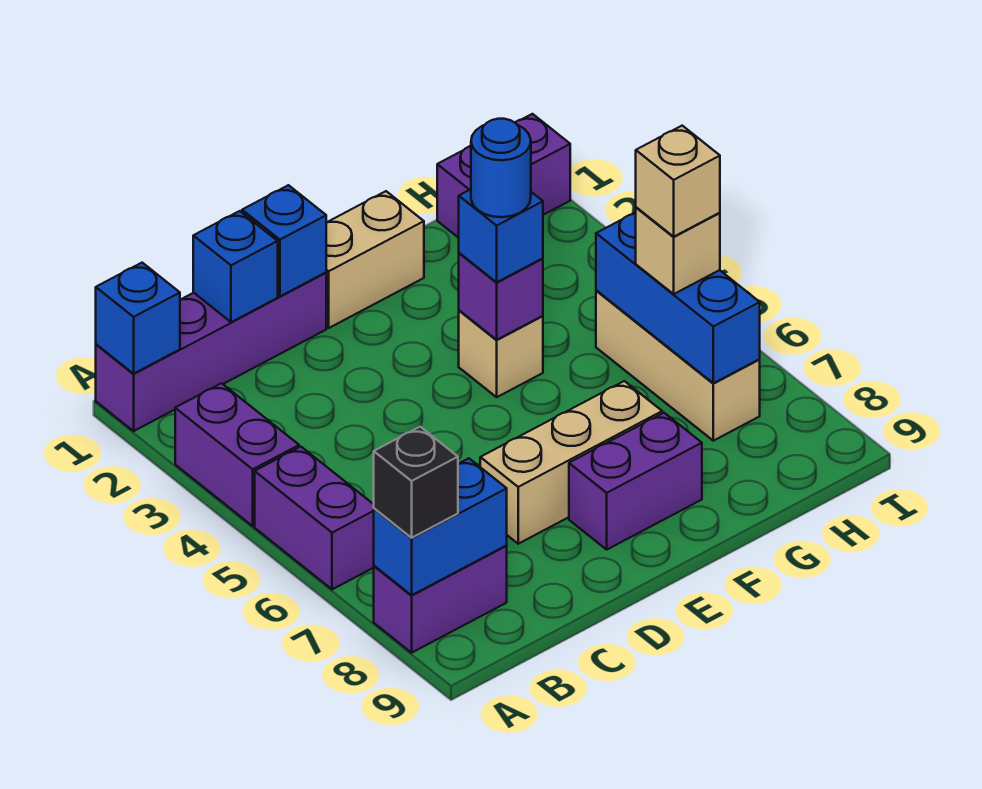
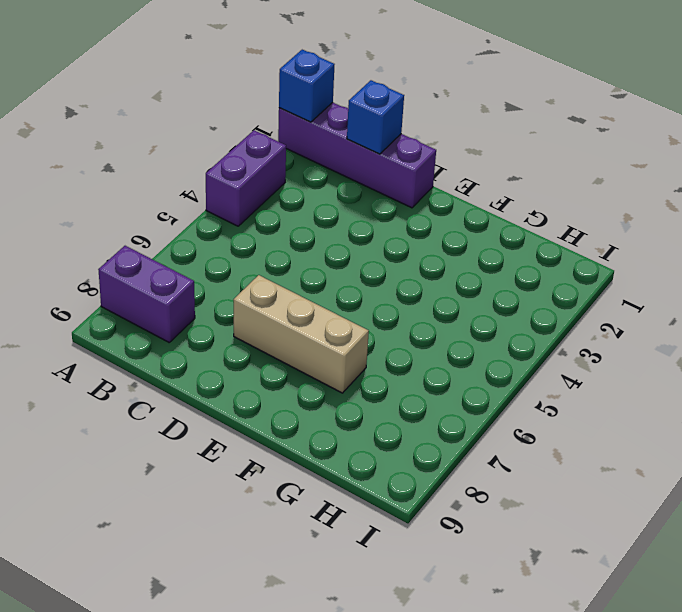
none -> purple 1x2 brick [255,447,374,589]
none -> tan 1x2 brick [326,191,424,328]
none -> purple 1x2 brick [569,413,702,549]

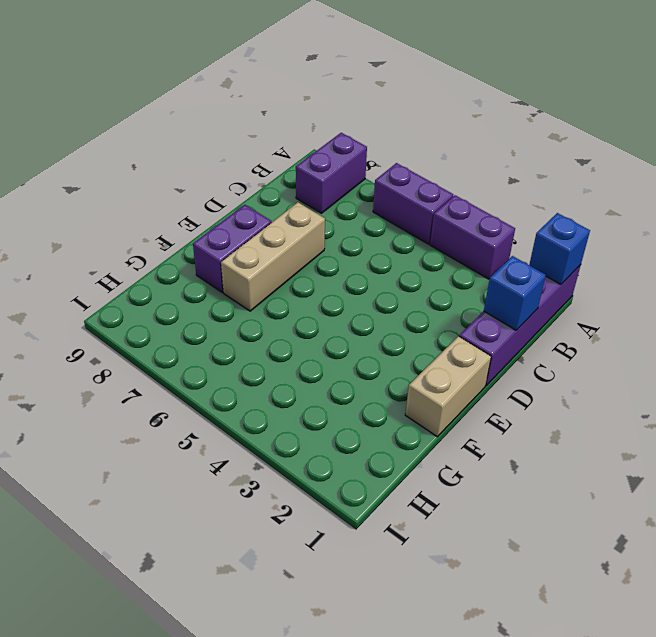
none -> tan 1x1 brick [459,310,543,397]
none -> purple 1x2 brick [437,114,570,238]
none -> tan 1x3 brick [596,290,760,441]

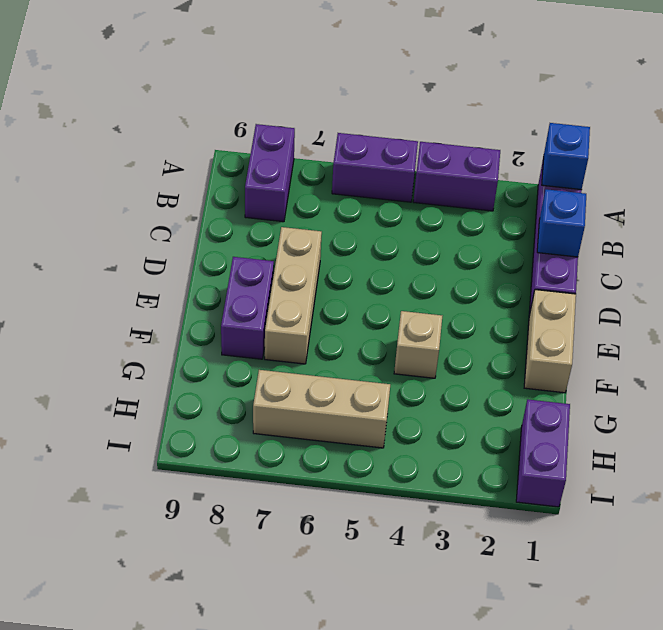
none -> blue 1x2 brick [374,458,507,595]
none -> blue 1x1 brick [242,185,327,296]
none -> purple 1x1 brick [459,253,543,340]

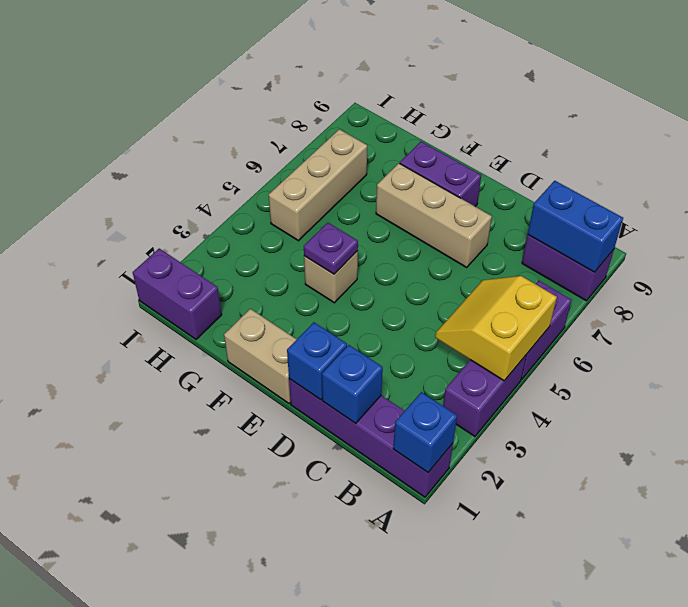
yellow 2x2 slope [435,276,557,381] -> none
purple 1x1 plate [304,223,358,274] -> purple 1x1 brick [459,253,543,340]
none -> blue 1x3 brick [596,212,760,383]
none -> black 1x1 brick [374,427,458,538]
none -> blue 1x1 brick [459,189,543,282]

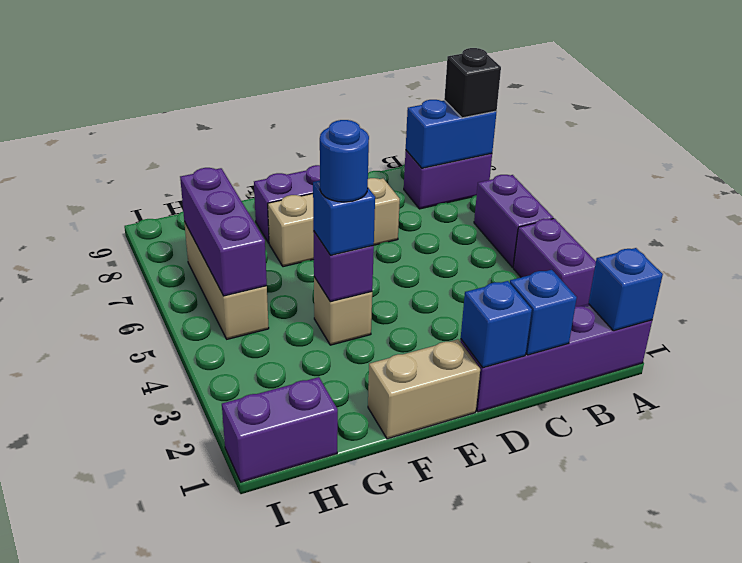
purple 1x3 brick [180,168,267,296] -> blue 1x3 brick [596,212,760,383]
none -> tan 1x1 brick [636,207,720,294]
none -> tan 1x1 brick [636,126,720,237]

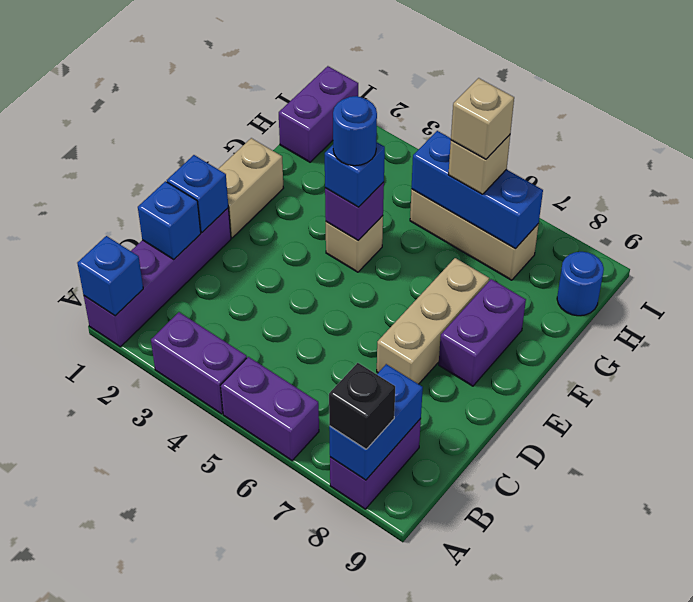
blue 1x1 round brick [557,252,604,316] -> none

